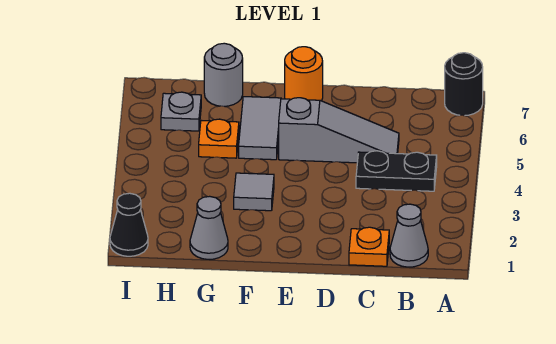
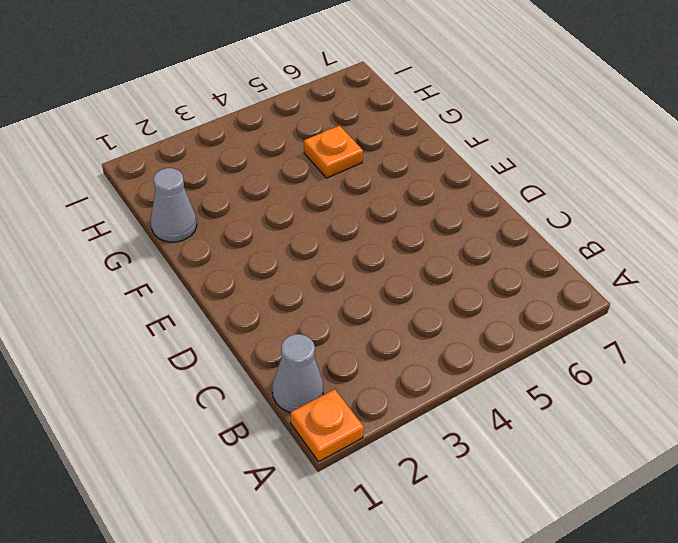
orange 1x1 plate [291,389,364,462] -> orange 1x1 plate moved to [349,227,389,266]
none -> black 1x1 round brick [445,53,483,116]
none -> black 1x2 plate [356,151,437,191]
none -> grey 1x3 slope [279,98,399,163]

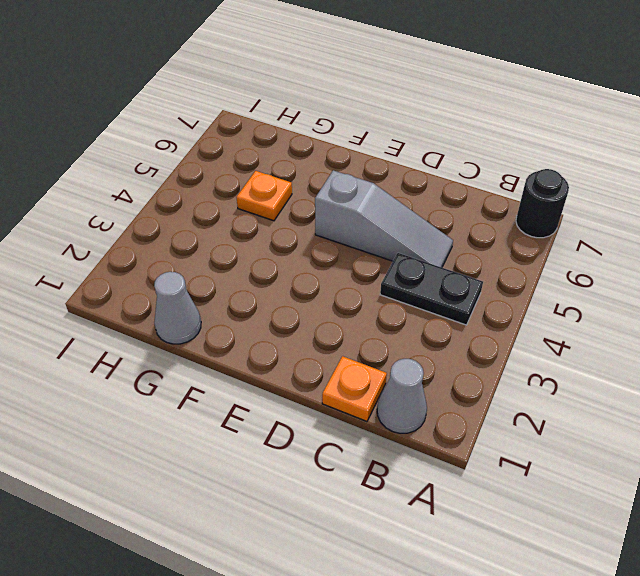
none -> orange 1x1 round brick [285,47,323,101]
none -> grey 1x1 tile [234,173,274,211]
none -> grey 1x2 tile [239,97,281,160]

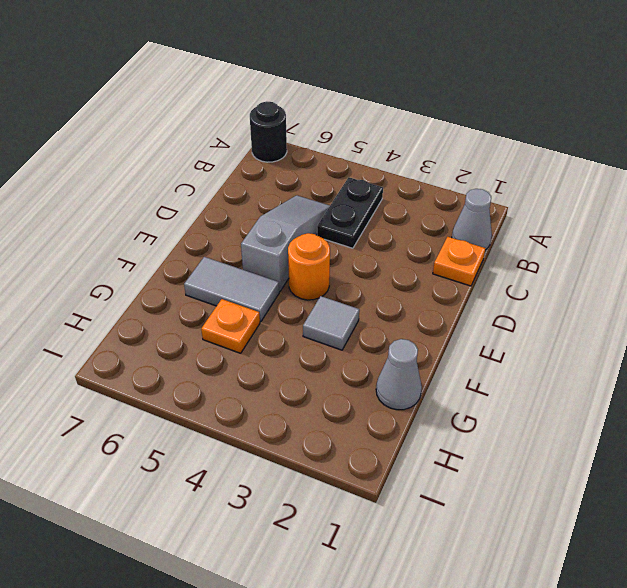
orange 1x1 round brick [288,233,330,300] -> orange 1x1 round brick moved to [285,47,323,101]
none -> grey 1x1 round brick [204,43,243,106]
none -> grey 1x1 plate [161,92,201,131]
none -> black 1x1 cone [110,193,148,256]

